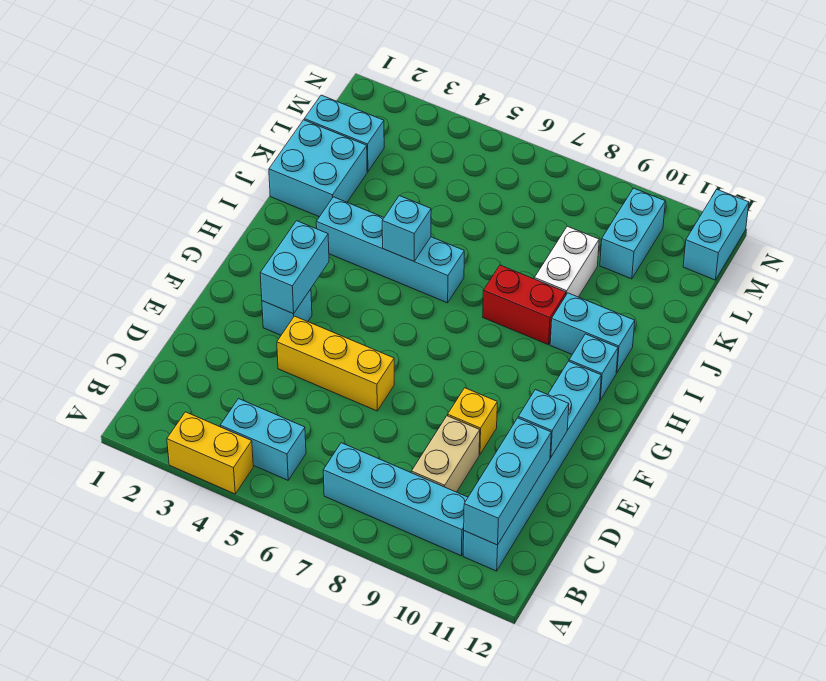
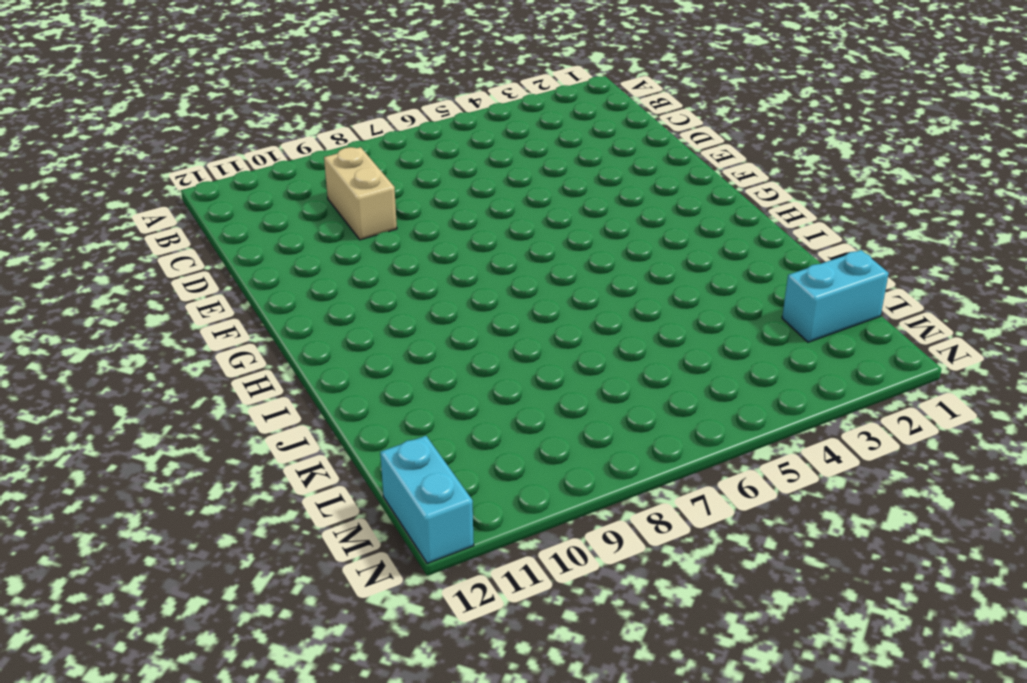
none -> yellow 1x2 brick [167,412,253,494]
none -> cyan 1x2 brick [220,399,306,480]
none -> cyan 1x4 brick [323,443,468,556]

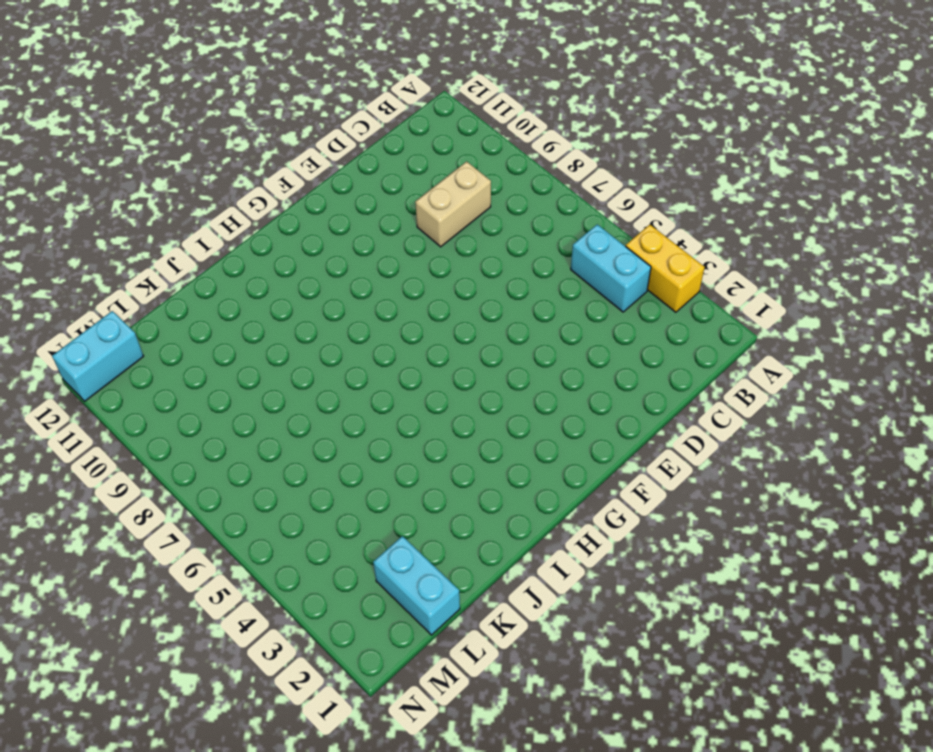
none -> cyan 1x4 brick [323,443,468,556]
none -> cyan 1x6 brick [463,361,601,571]
none -> yellow 1x3 brick [277,316,394,411]

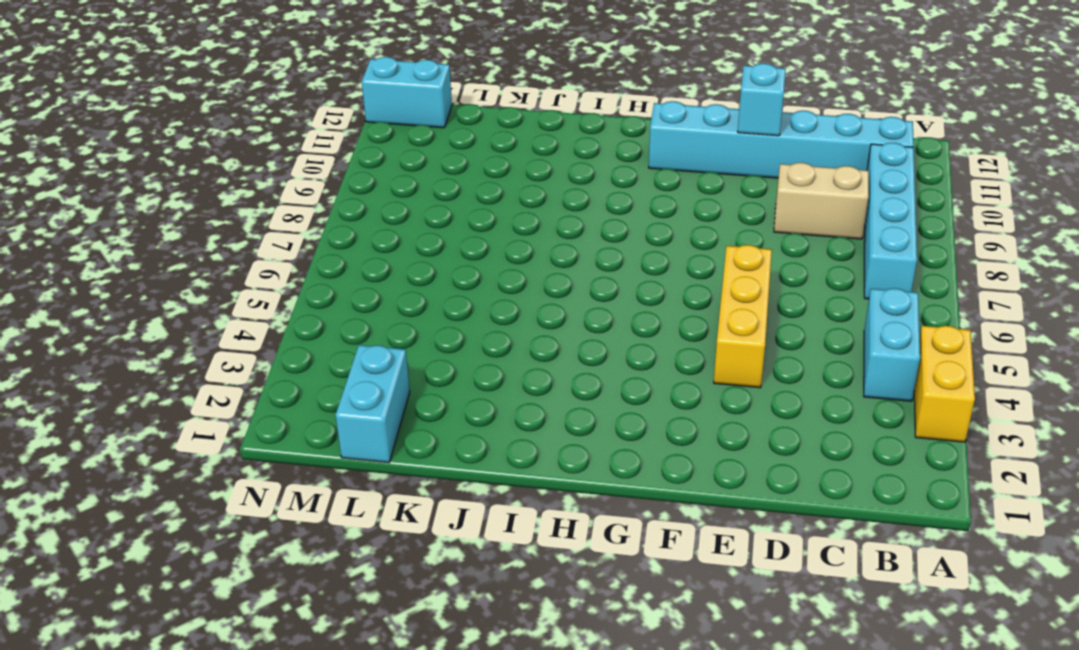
none -> yellow 1x1 brick [448,388,497,455]
none -> cyan 1x1 brick [262,289,312,335]
none -> cyan 1x1 brick [569,334,618,400]

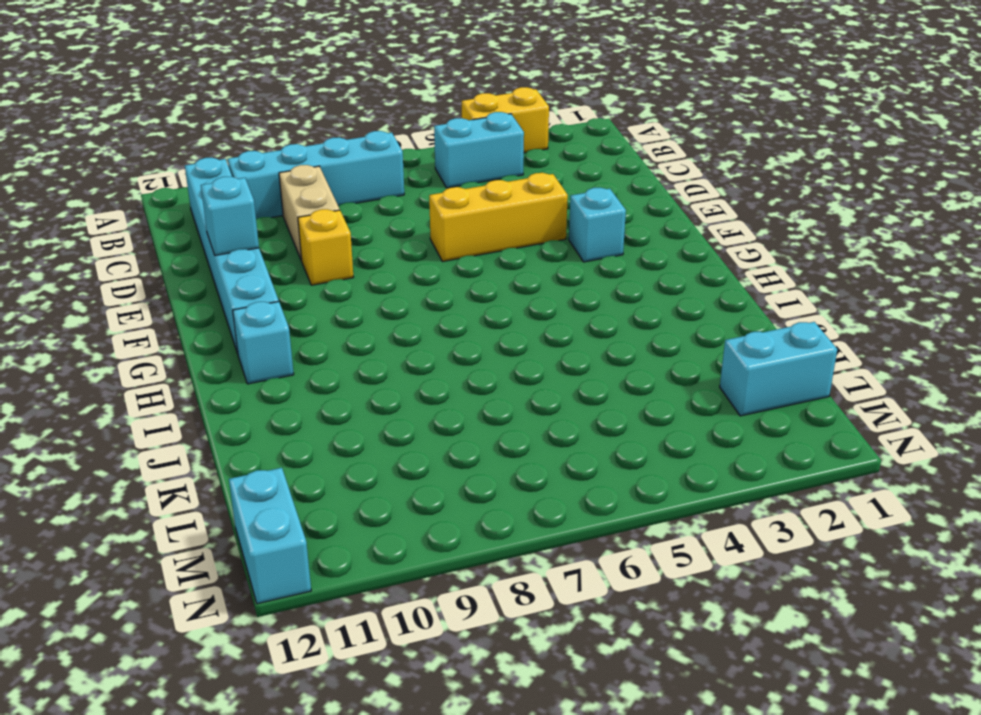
none -> cyan 1x4 brick [316,197,464,303]
none -> red 1x2 brick [483,265,566,345]
none -> cyan 1x2 brick [550,293,635,373]

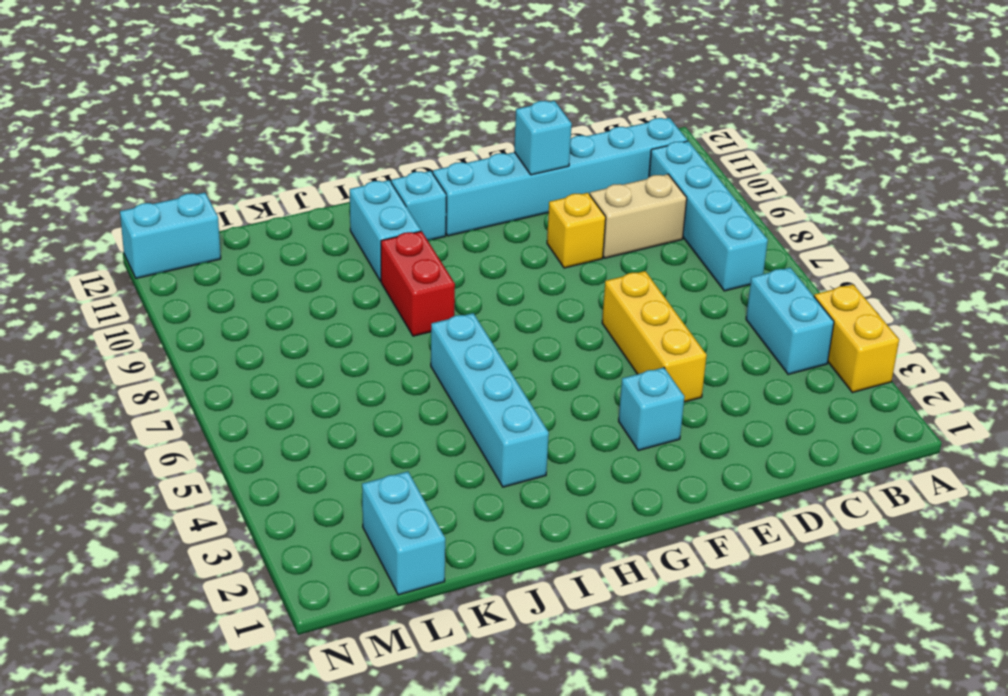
none -> cyan 2x2 brick [269,120,367,217]
none -> white 1x2 brick [534,226,599,297]
none -> cyan 1x2 brick [600,188,665,279]

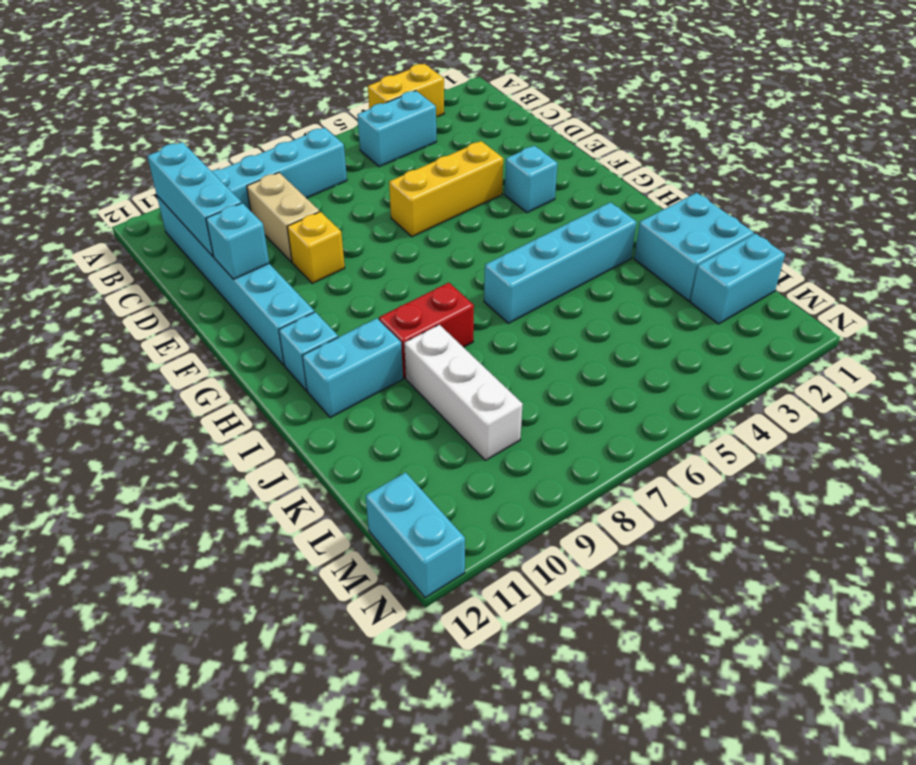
white 1x3 brick [404,325,523,460] -> white 1x2 brick [534,226,599,297]
none -> cyan 1x2 brick [600,188,665,279]
none -> cyan 1x2 brick [260,221,329,314]
none -> cyan 1x1 brick [382,196,431,261]

